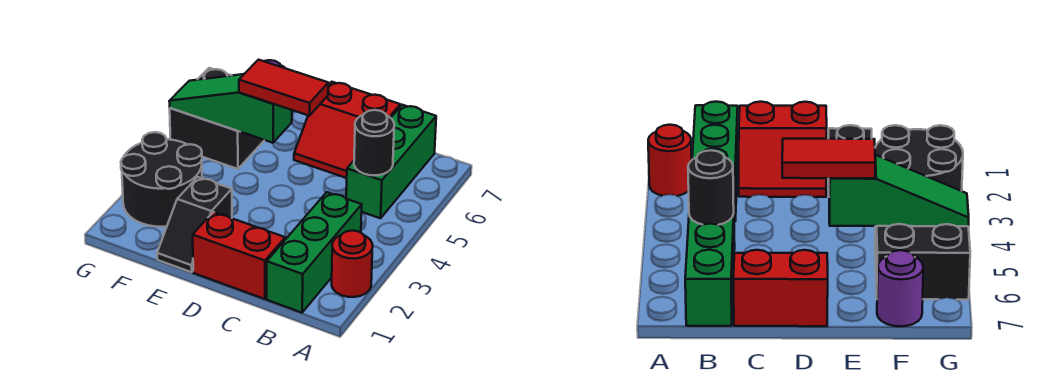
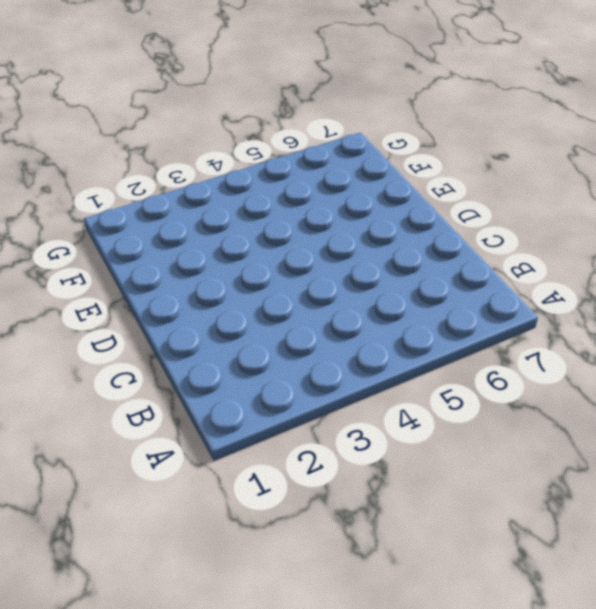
none -> red 1x1 round brick [332,231,373,297]
none -> green 1x3 brick [267,192,362,313]
none -> green 1x3 brick [346,105,436,218]

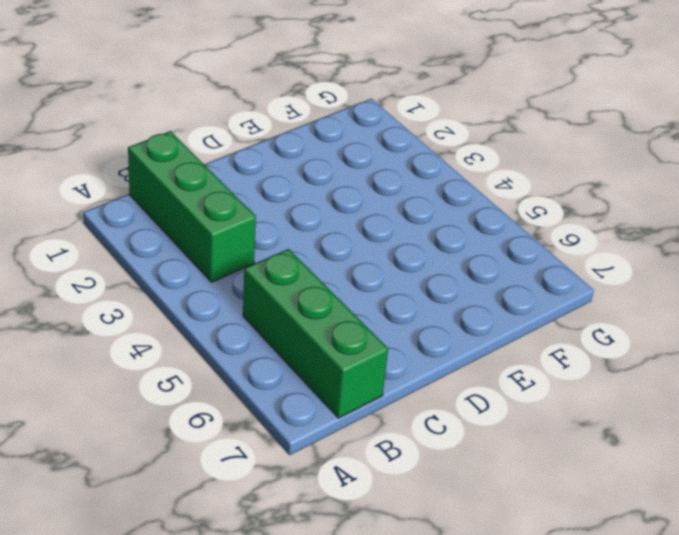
none -> red 1x1 round brick [332,231,373,297]
none -> red 2x2 slope [193,212,286,299]
none -> red 2x2 slope [294,82,400,178]

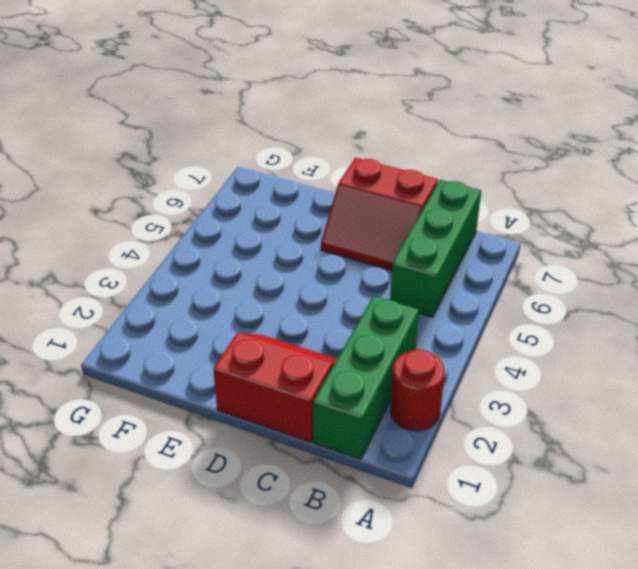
none -> black 1x2 slope [157,177,232,272]
none -> black 2x2 round brick [121,132,202,227]
none -> black 2x2 brick [170,68,264,169]

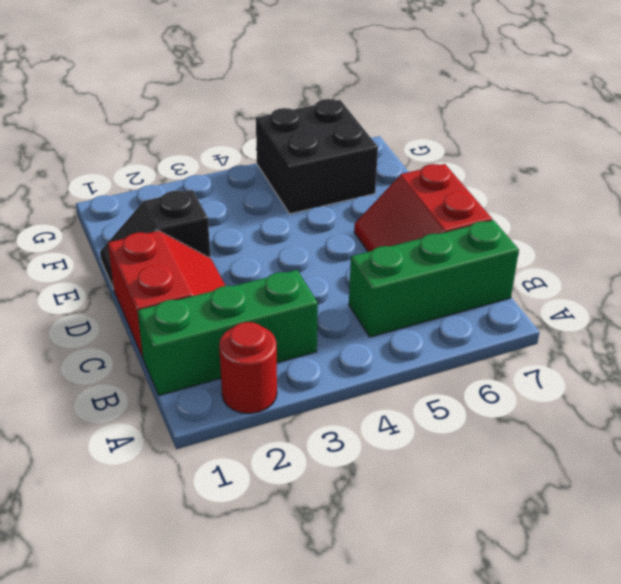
none -> black 2x2 round brick [121,132,202,227]
none -> purple 1x1 round brick [877,250,923,326]
none -> black 1x1 round brick [354,110,394,175]

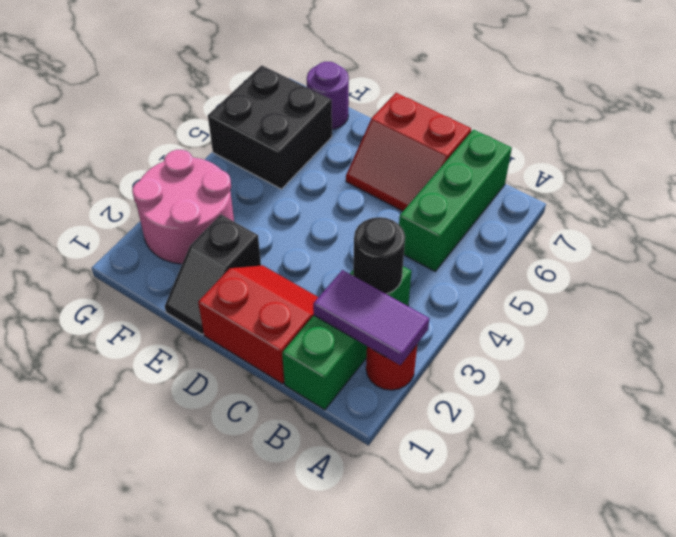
purple 1x2 tile [313,270,429,365] -> none
black 1x1 round brick [353,217,405,294] -> black 1x1 round brick moved to [354,110,394,175]
pink 2x2 round brick [132,150,234,264] -> black 2x2 round brick [121,132,202,227]
none -> green 1x3 slope [169,74,292,143]
none -> red 1x2 tile [239,60,328,116]

